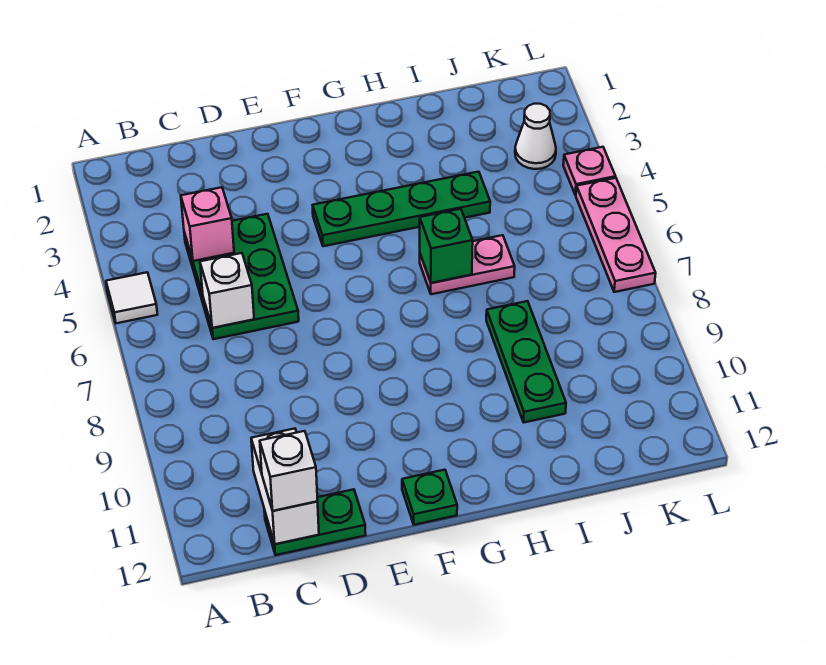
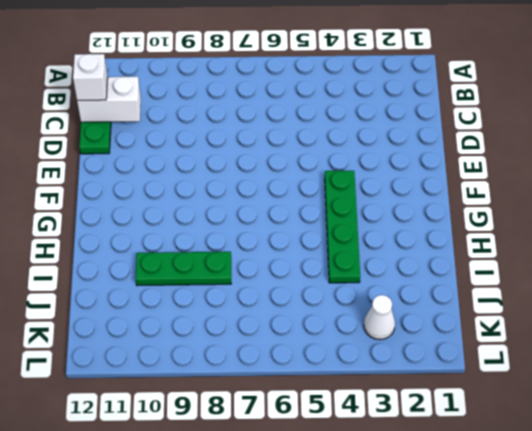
none -> white 1x1 tile [106,272,158,323]
none -> green 2x3 plate [184,214,299,339]
none -> green 1x1 plate [402,470,457,525]

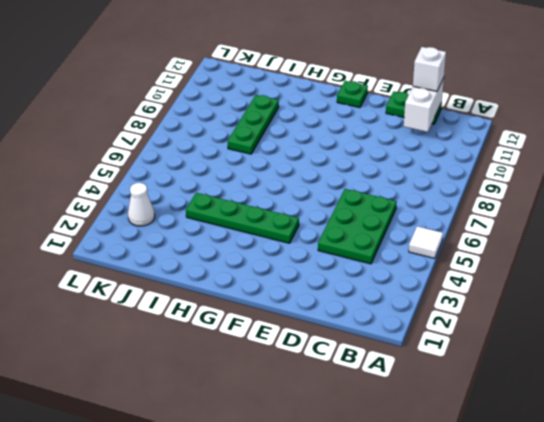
none -> pink 1x2 plate [420,235,515,294]
none -> pink 1x1 plate [563,147,616,195]
none -> pink 1x3 plate [576,178,656,292]

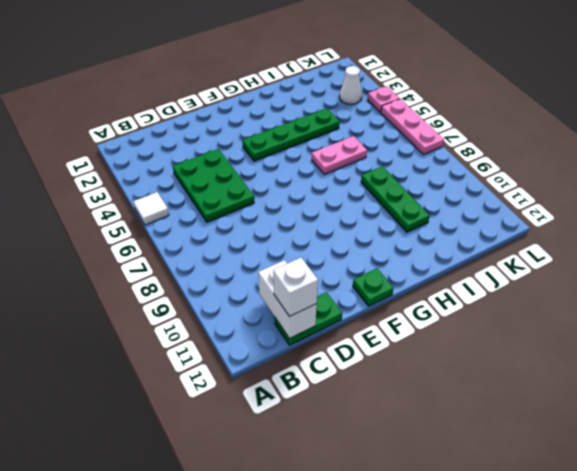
none -> pink 1x1 brick [181,187,234,261]
none -> white 1x1 brick [200,253,254,328]
none -> green 1x1 brick [420,209,473,283]

